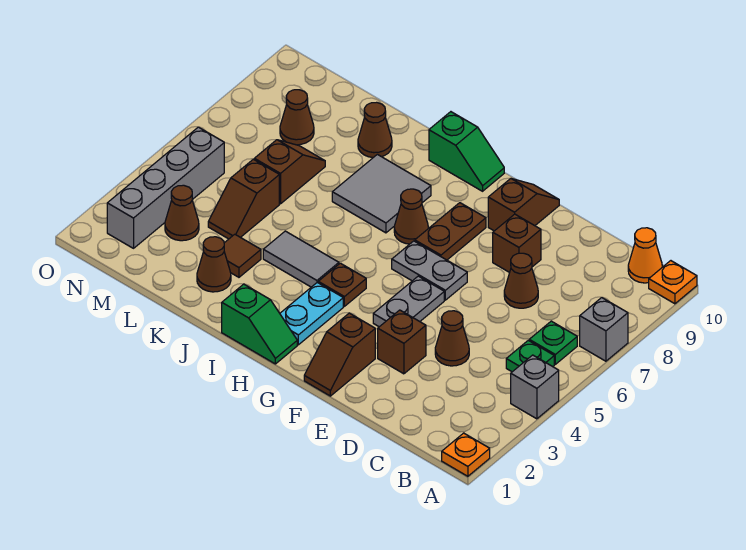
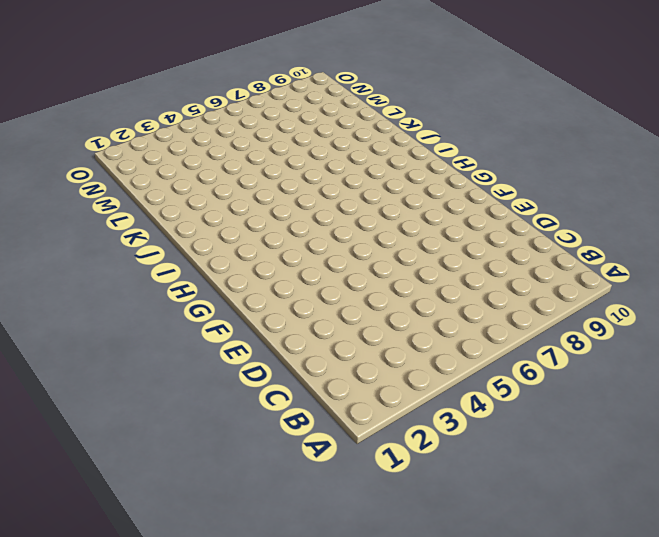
none -> orange 1x1 plate [442,433,490,476]
none -> grey 1x1 brick [511,355,559,419]
none -> grey 1x1 brick [580,298,628,361]
none -> orange 1x1 plate [649,261,697,304]

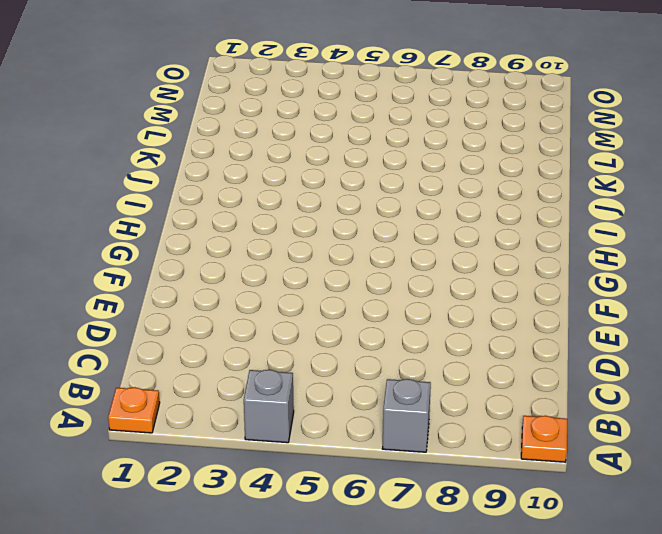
none -> green 1x1 plate [506,340,554,372]
none -> green 1x1 plate [529,321,577,364]
none -> orange 1x1 cone [628,228,662,283]
none -> brown 1x1 cone [435,311,469,366]

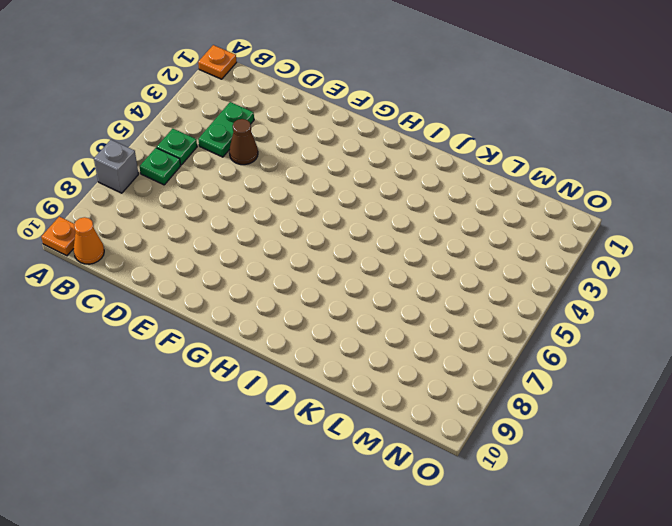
green 1x2 plate [198,102,254,157] -> none
none -> grey 1x1 brick [511,355,559,419]
none -> brown 1x1 cone [504,253,538,308]
none -> brown 1x1 brick [378,310,426,374]
none -> brown 1x1 brick [493,214,541,273]

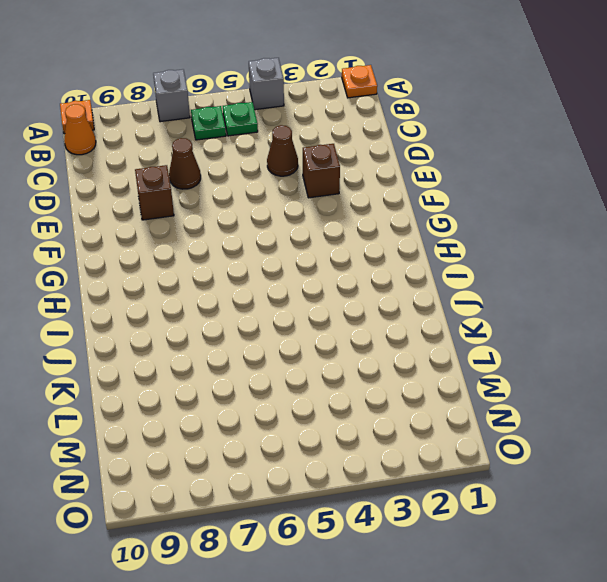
none -> brown 1x2 slope [304,313,375,396]
none -> grey 1x2 plate [373,276,444,327]
none -> grey 1x2 plate [392,241,467,300]
none -> brown 1x2 slope [488,179,559,231]

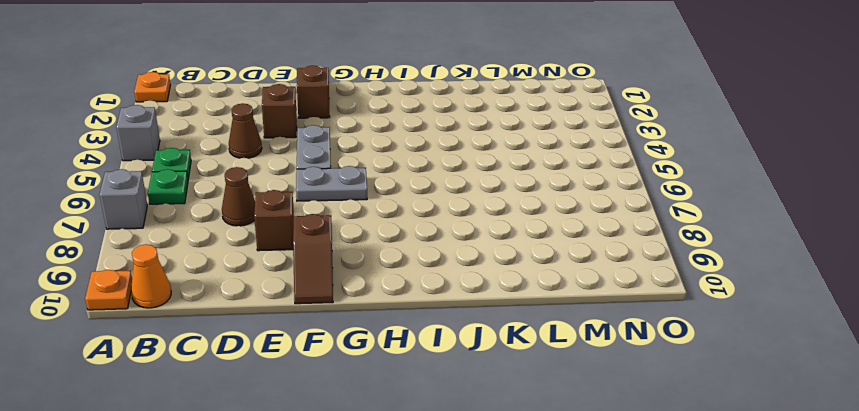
none -> brown 1x2 plate [415,203,486,260]
none -> green 1x2 slope [222,284,297,364]
none -> cyan 1x2 plate [280,282,343,345]
none -> brown 1x1 plate [318,263,366,306]

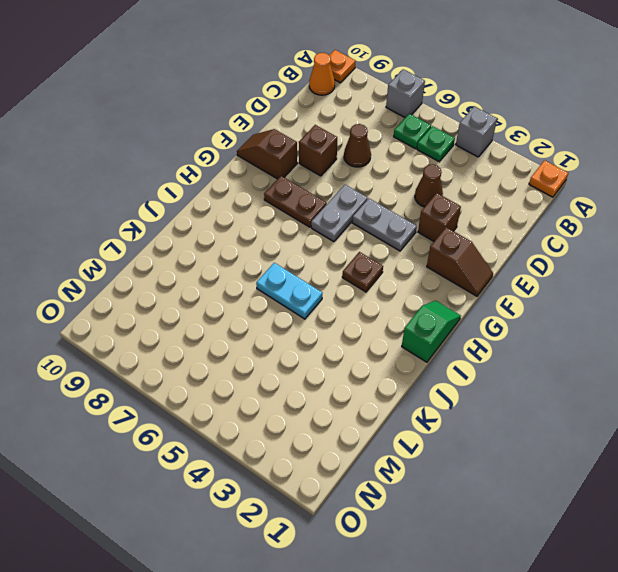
cyan 1x2 plate [256,263,322,319] -> cyan 1x2 plate moved to [280,282,343,345]
none -> brown 1x1 cone [394,189,428,244]
none -> green 1x2 slope [429,112,504,191]
none -> grey 1x2 tile [263,231,339,287]
none -> grey 2x2 tile [332,154,431,233]

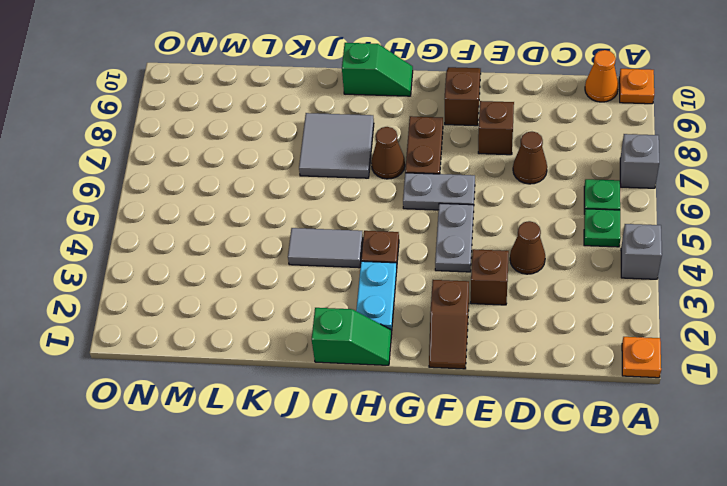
none -> brown 1x1 cone [197,237,231,292]
none -> brown 1x1 tile [224,234,261,277]
none -> brown 1x1 cone [358,102,392,157]
none -> brown 1x2 slope [208,159,279,239]

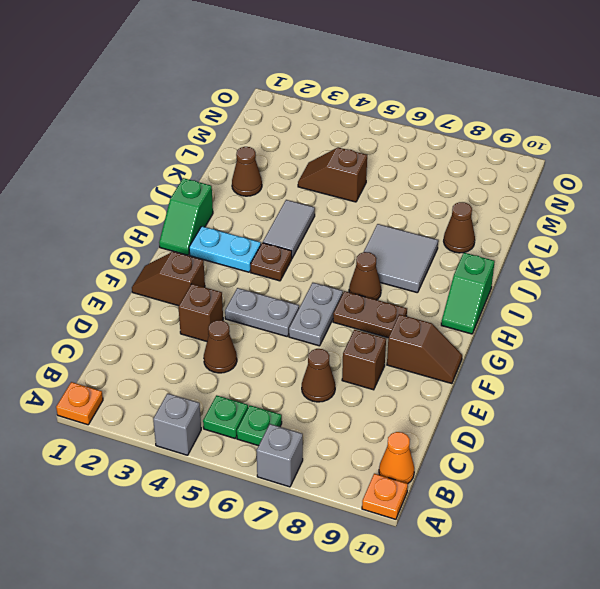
none -> brown 1x1 tile [224,234,261,277]
none -> brown 1x2 slope [254,140,325,204]
none -> brown 1x1 cone [165,185,199,241]
none -> brown 1x1 cone [280,90,314,145]

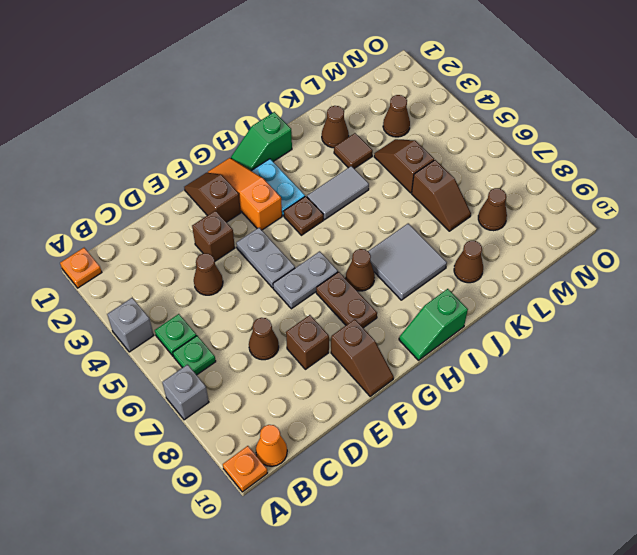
orange 1x3 slope [208,158,282,230] -> none
none -> grey 1x4 brick [107,127,224,248]

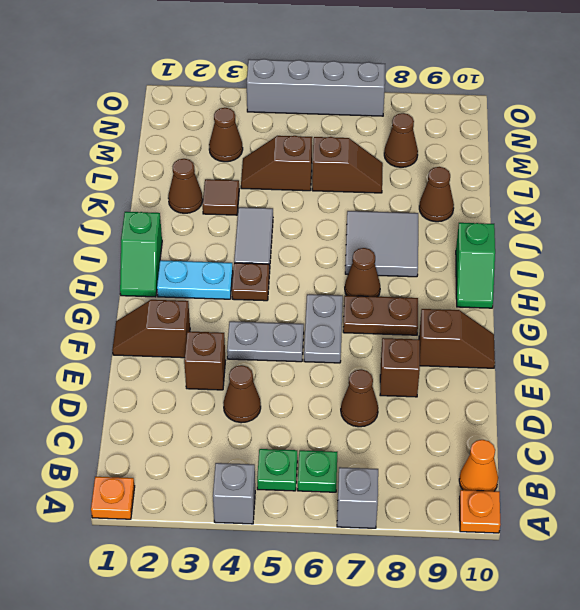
grey 1x4 brick [247,59,385,116] -> grey 1x4 brick moved to [107,127,224,248]

